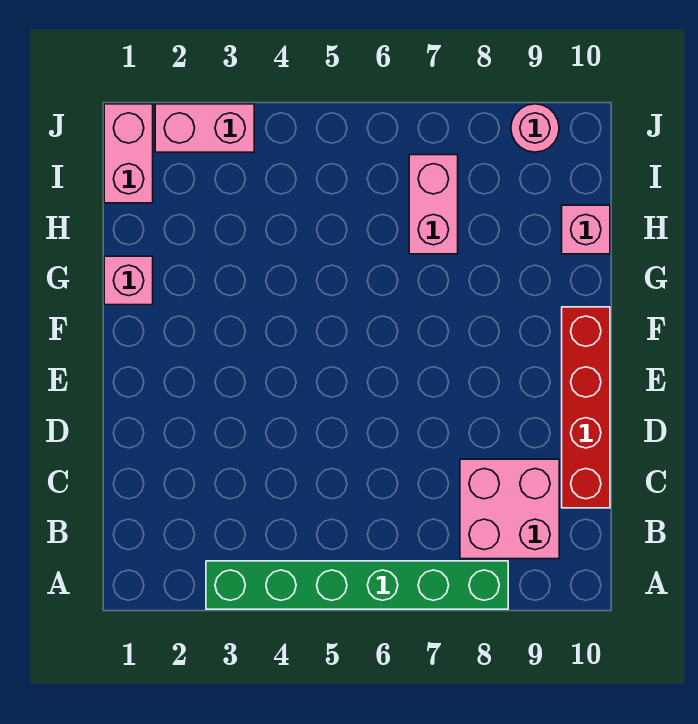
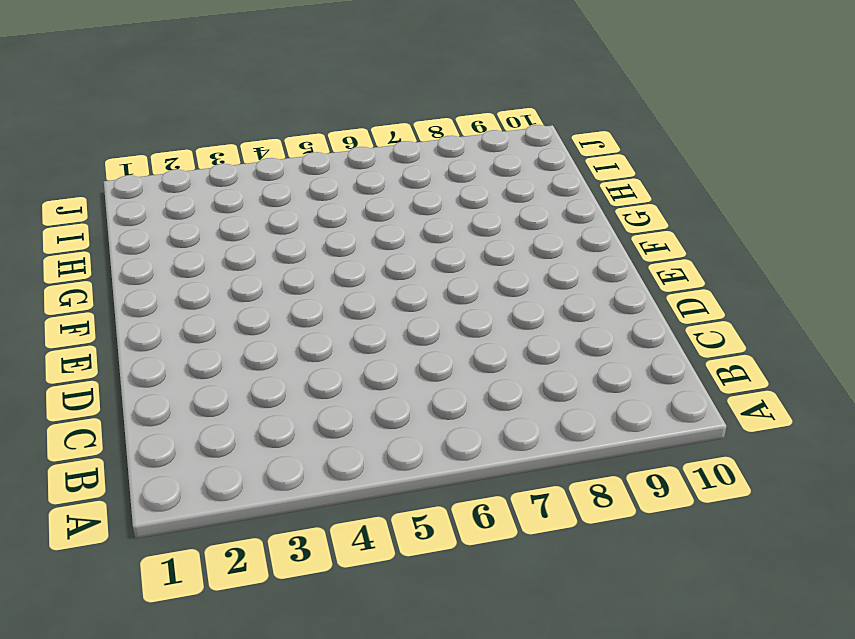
none -> green 1x6 brick [206,561,508,609]
none -> pink 2x2 brick [460,459,559,559]

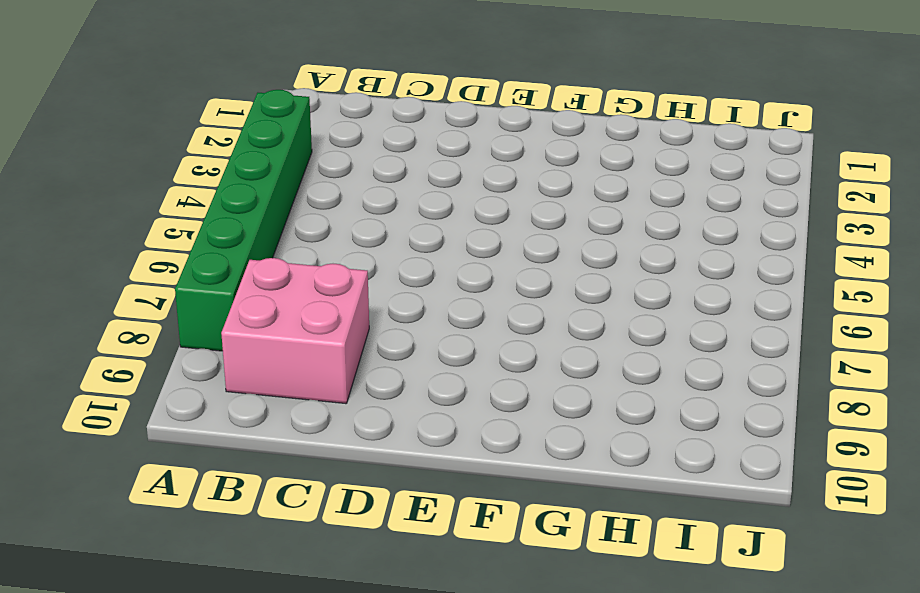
none -> red 1x4 brick [562,307,610,508]
none -> pink 1x1 brick [104,256,153,305]

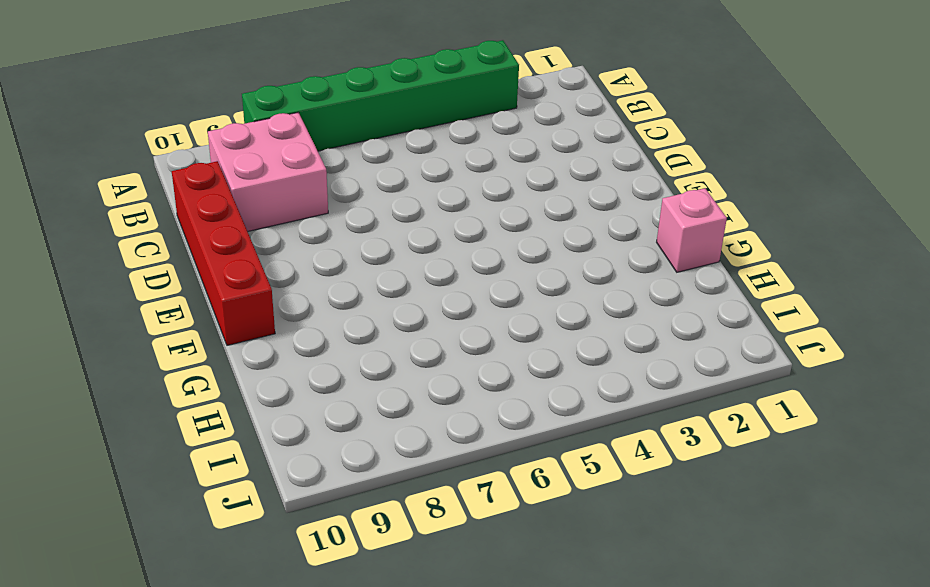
none -> pink 1x2 brick [409,155,458,254]
none -> pink 1x1 brick [562,205,610,254]

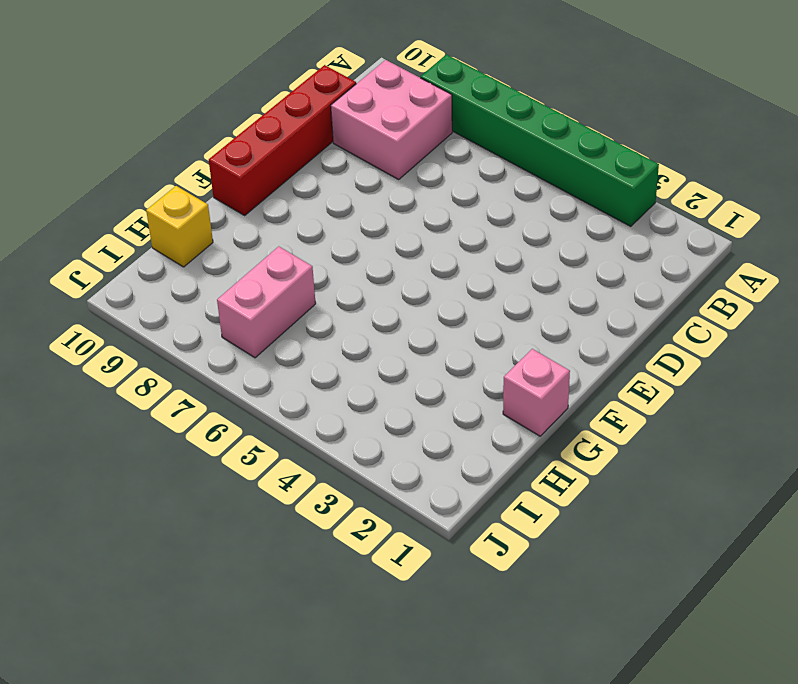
yellow 1x1 brick [146,186,213,267] -> pink 1x1 brick [562,205,610,254]
none -> pink 1x2 brick [104,104,153,203]
none -> pink 1x2 brick [155,104,254,152]

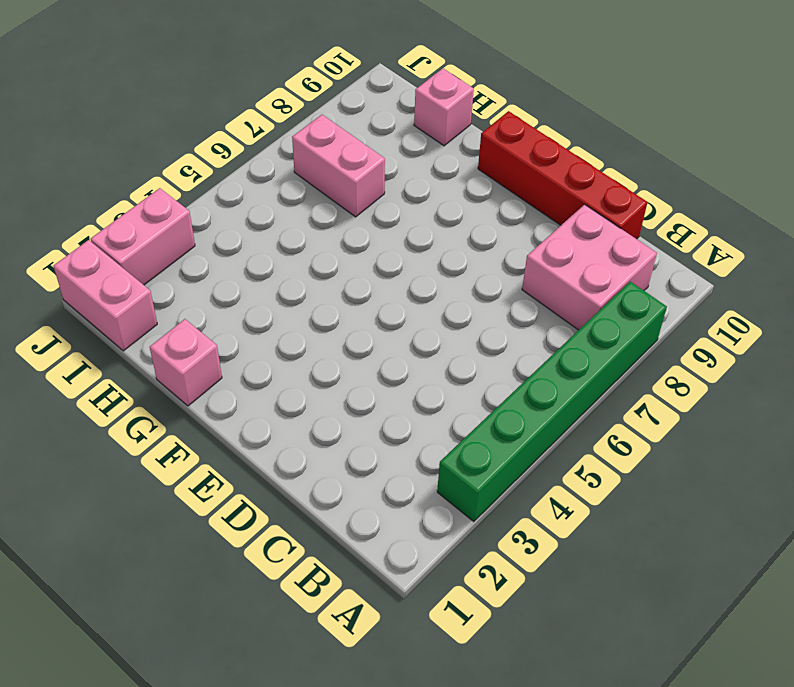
none -> pink 1x1 round brick [511,104,559,152]

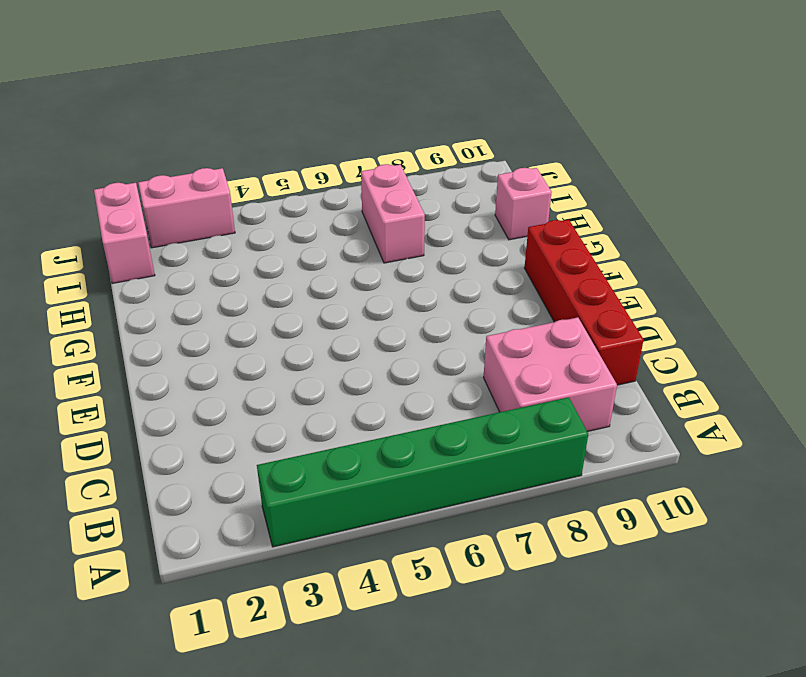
none -> pink 1x1 brick [104,256,153,305]
none -> pink 1x1 round brick [511,104,559,152]

